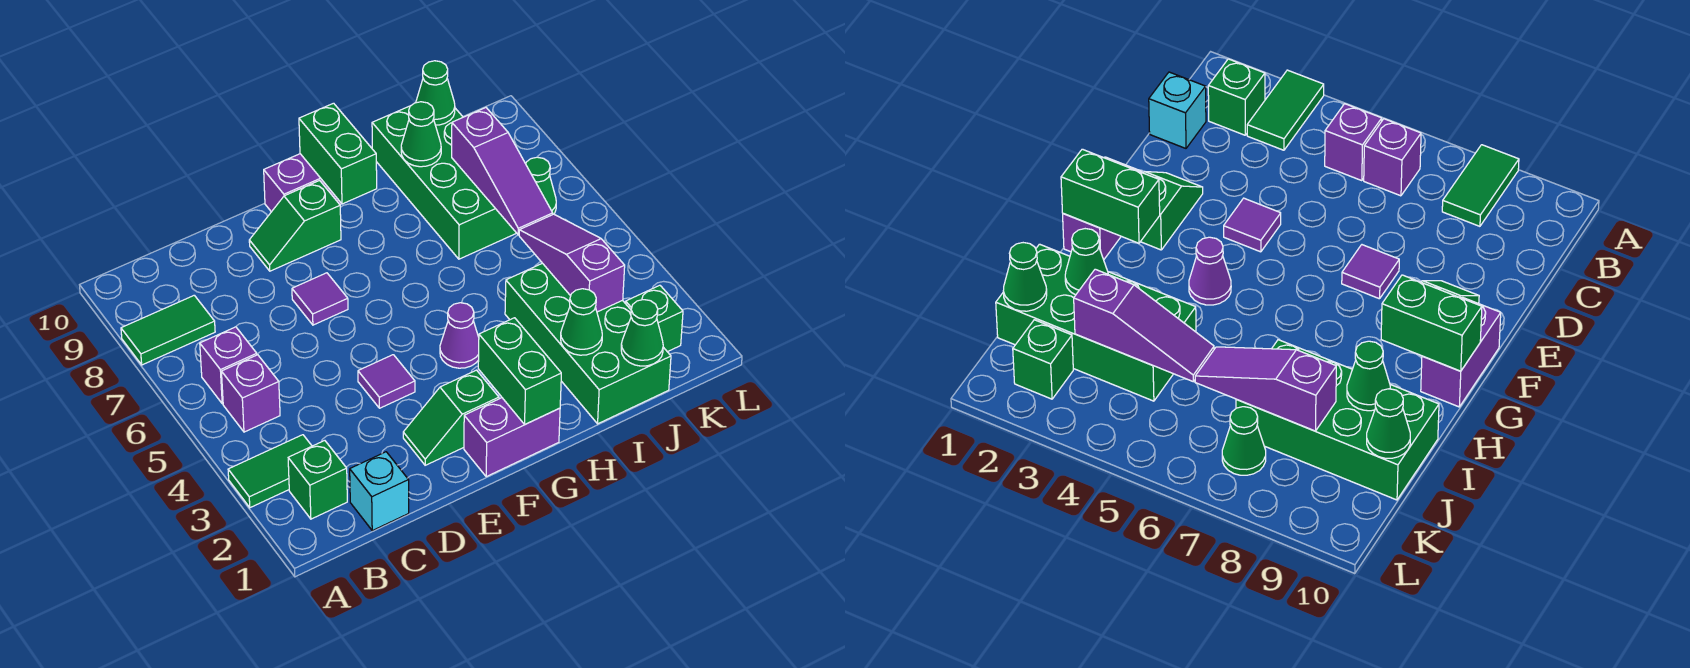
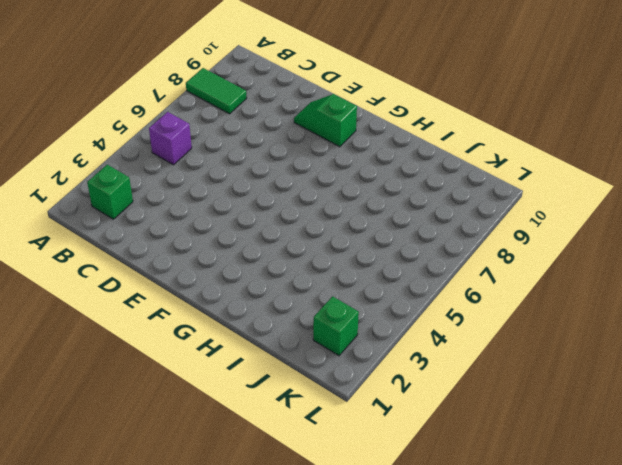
none -> green 1x2 tile [228,435,312,508]
none -> purple 1x1 brick [200,327,257,404]
none -> cyan 1x1 brick [350,452,409,531]

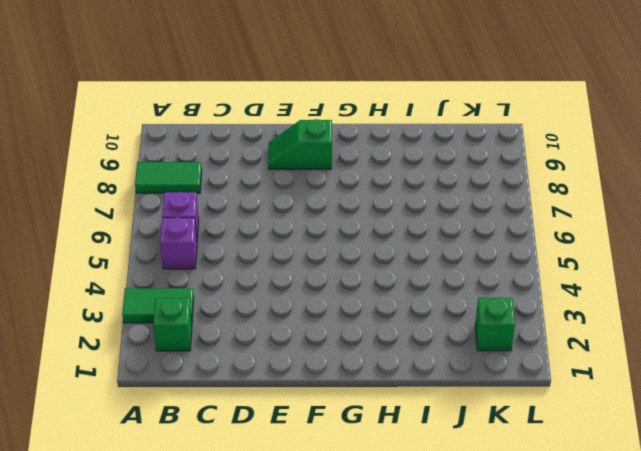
none -> cyan 1x1 brick [350,452,409,531]
none -> green 1x2 slope [403,370,499,465]
none -> purple 1x1 tile [358,355,415,408]

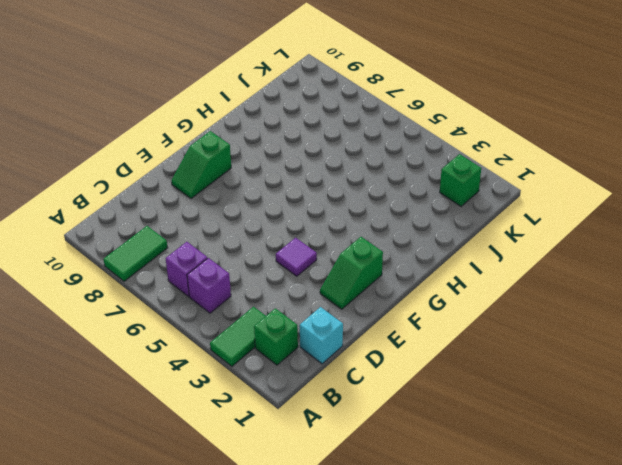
none -> purple 1x1 tile [292,273,348,325]
none -> purple 1x2 brick [464,398,560,477]
none -> purple 1x2 brick [264,154,342,212]

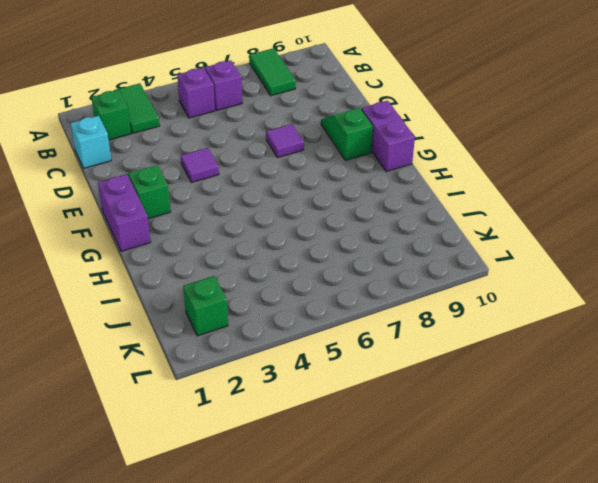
none -> purple 1x1 cone [440,303,479,368]
none -> green 2x4 brick [505,263,671,424]
none -> green 2x4 brick [372,106,516,259]

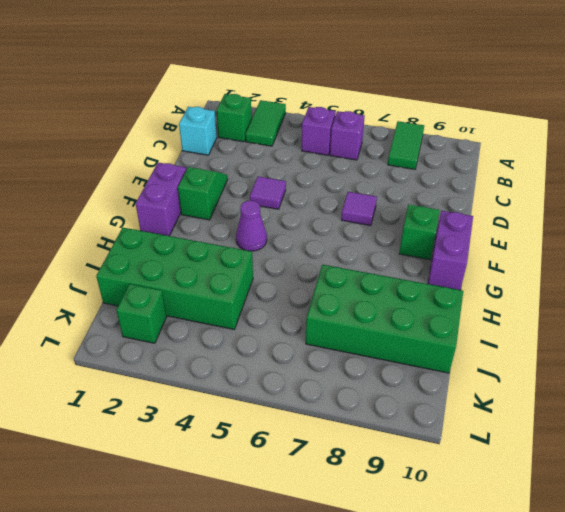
none -> green 1x1 cone [526,157,556,214]
none -> green 1x2 brick [478,318,561,424]
none -> green 1x2 brick [299,103,377,204]

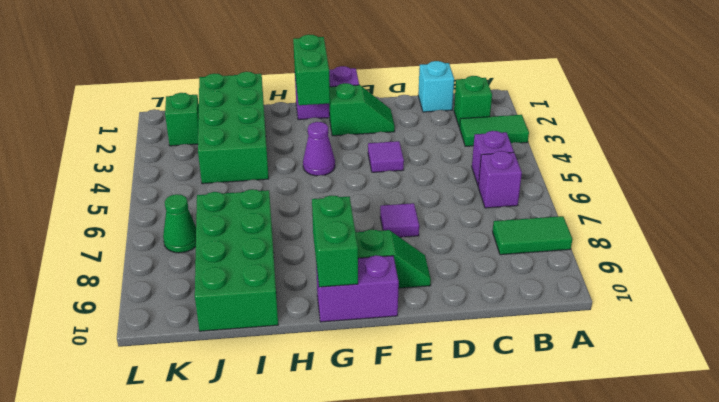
none -> green 1x1 cone [561,289,602,355]
none -> green 1x1 cone [401,102,441,167]
none -> green 1x1 cone [621,300,663,366]

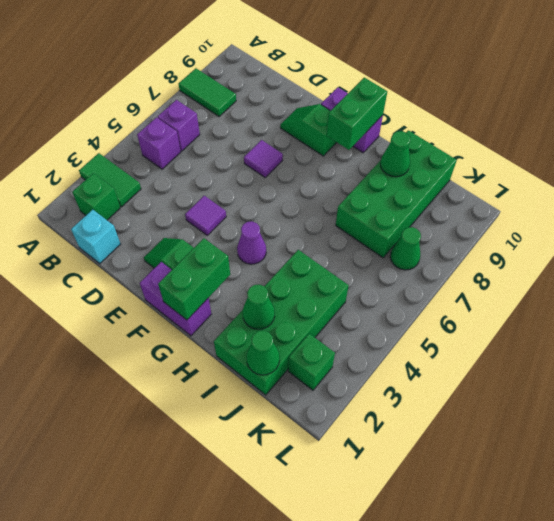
none -> purple 1x3 slope [519,214,625,312]
none -> purple 1x3 slope [452,108,553,235]
none -> green 1x1 cone [416,61,455,125]

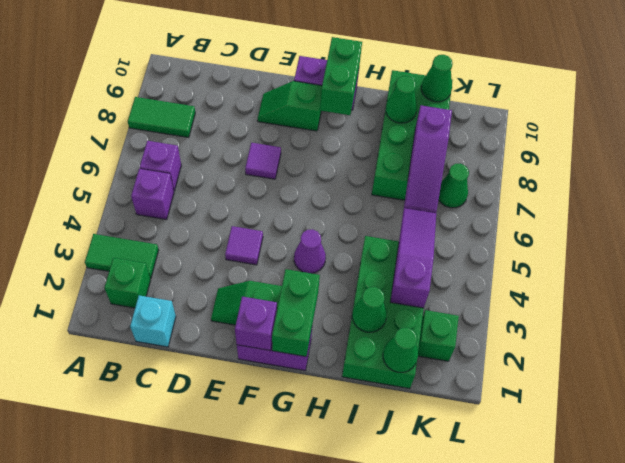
purple 1x1 brick [235,297,277,351] -> none

